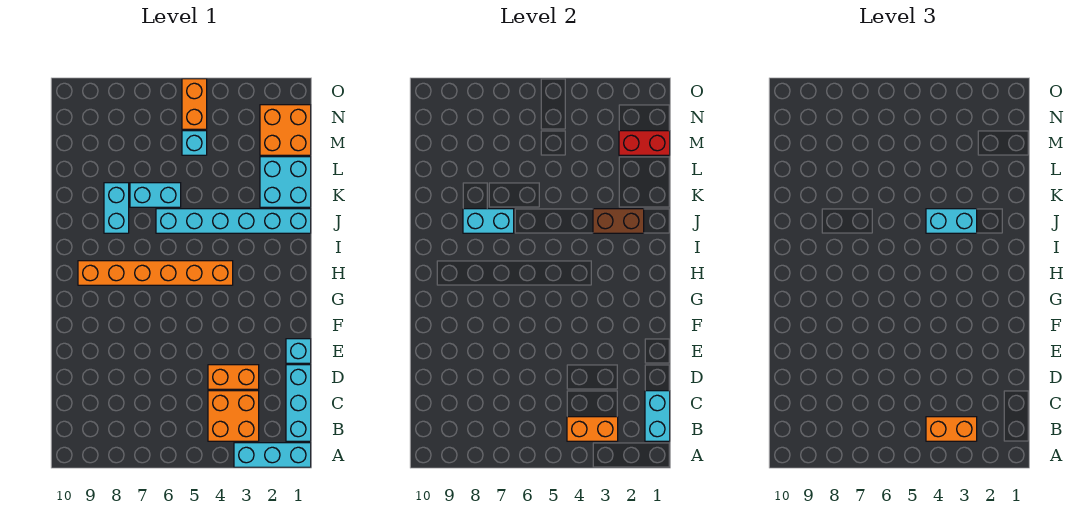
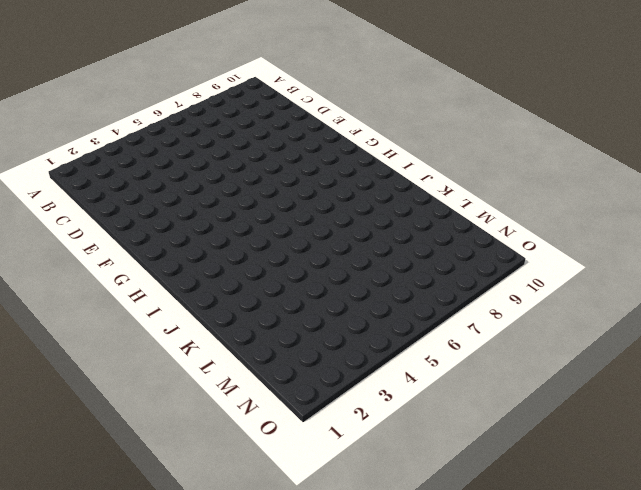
none -> cyan 1x3 brick [234,443,311,467]
none -> cyan 1x3 brick [286,365,311,441]
none -> orange 2x2 brick [208,391,259,441]

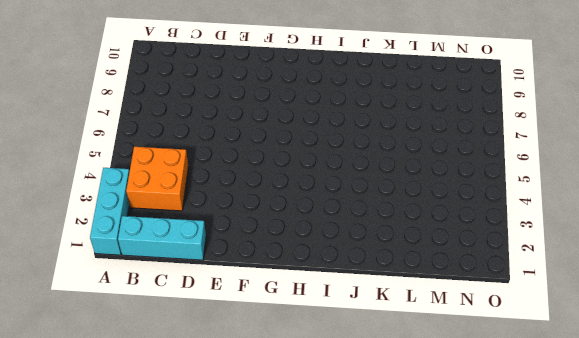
none -> orange 1x2 brick [208,365,259,389]
none -> cyan 1x1 brick [286,339,311,363]
none -> orange 1x6 brick [78,261,233,285]

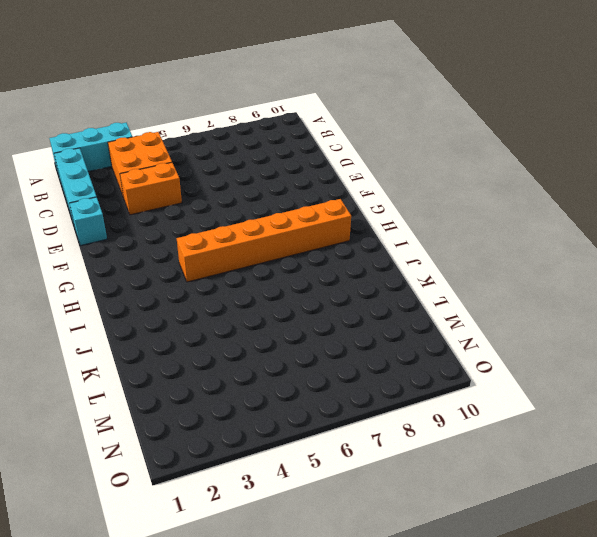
none -> cyan 1x6 brick [156,209,311,233]
none -> cyan 1x2 brick [104,183,129,233]
none -> cyan 2x2 brick [260,157,311,207]

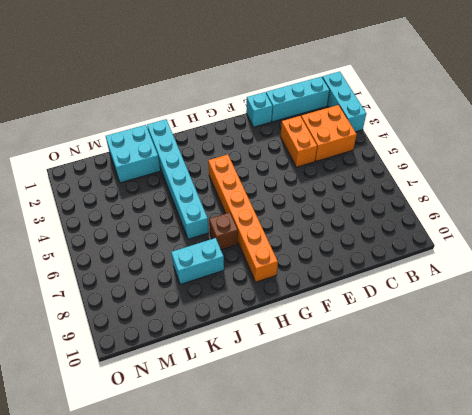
brown 1x1 brick [209,212,238,250] -> none
none -> cyan 1x2 brick [130,183,181,207]
none -> orange 2x2 brick [260,105,311,155]
none -> cyan 1x1 brick [182,131,207,155]

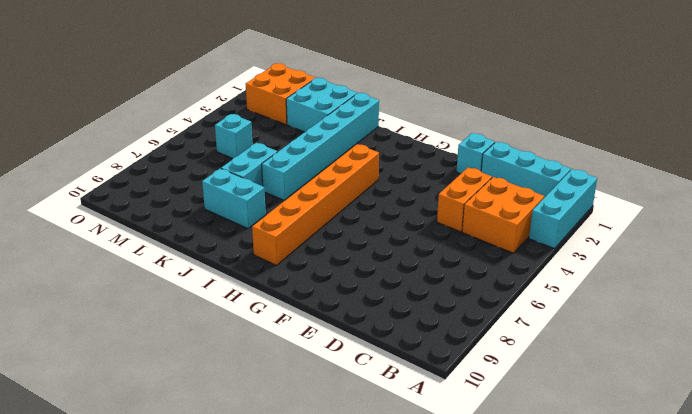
none -> orange 1x2 brick [182,79,207,129]
none -> cyan 1x2 brick [645,391,670,441]
none -> orange 1x2 brick [567,417,618,441]

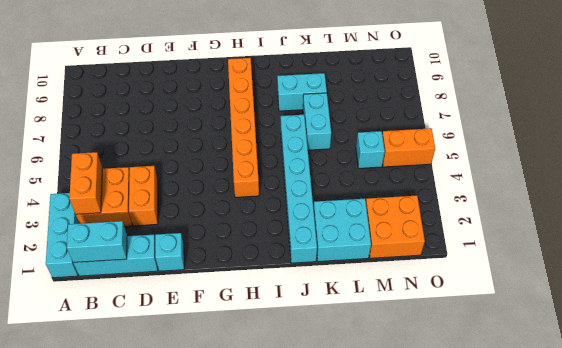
none -> brown 1x2 brick [593,209,644,233]
none -> cyan 1x2 brick [463,209,514,233]
none -> red 1x2 brick [619,131,670,155]

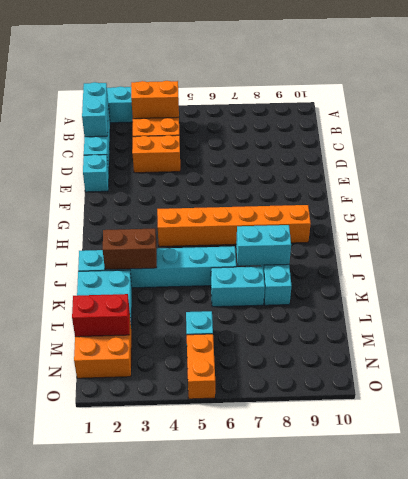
none -> orange 1x2 brick [926,417,977,441]
none -> cyan 1x2 brick [926,209,977,233]

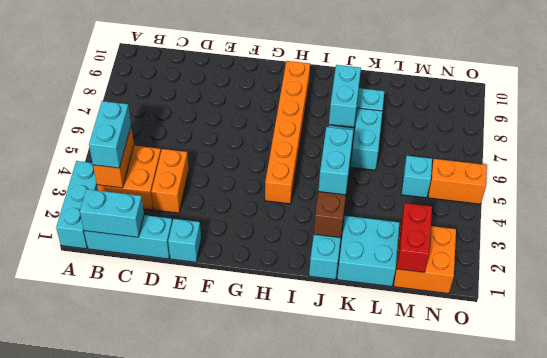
cyan 1x2 brick [89,101,131,168] -> orange 1x2 brick [926,417,977,441]

